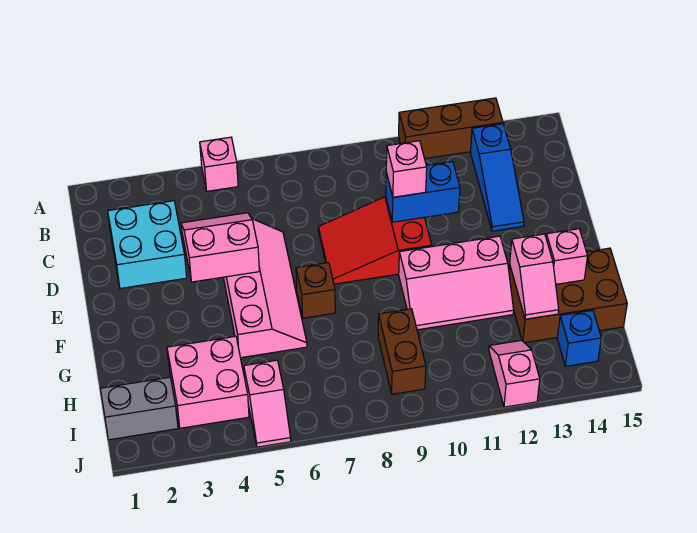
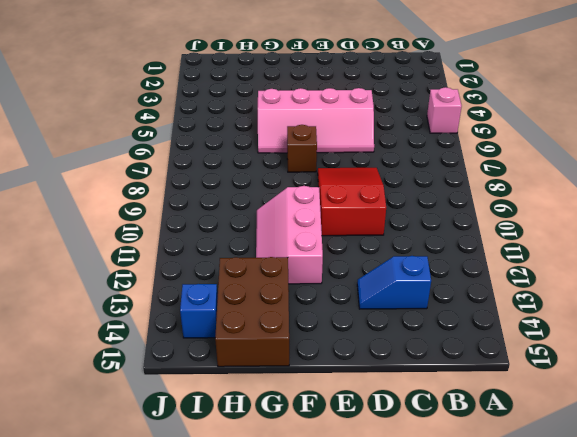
blue 1x2 slope [357,256,431,309] -> blue 1x3 slope [471,124,524,231]
none -> brown 1x3 brick [399,98,503,159]
none -> cyan 2x2 brick [108,201,187,288]
none -> pink 2x2 brick [167,336,249,428]

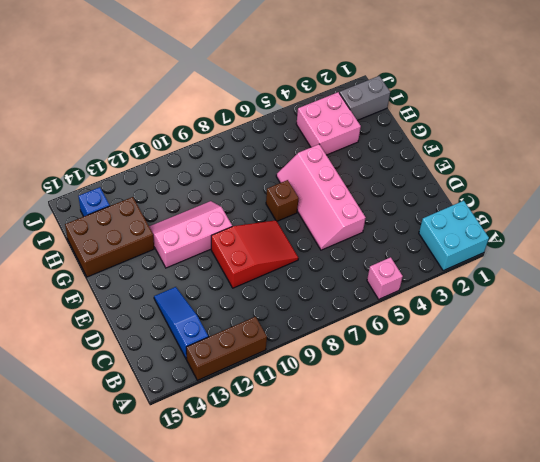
cyan 2x2 brick [419,201,489,271] -> cyan 2x2 brick moved to [108,201,187,288]
none -> brown 1x2 brick [378,309,426,394]
none -> pink 1x2 slope [244,360,291,447]
none -> pink 1x2 slope [489,340,540,407]

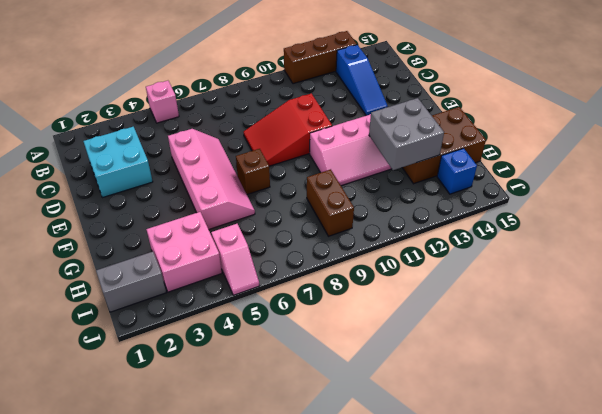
grey 2x2 brick [369,98,444,170] -> pink 1x2 slope [510,234,559,319]
none -> pink 1x2 slope [489,340,540,407]
none -> pink 2x2 slope [181,213,259,282]
none -> blue 1x2 brick [386,161,460,222]

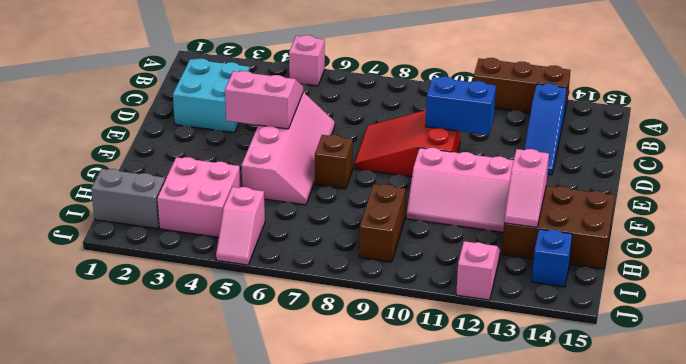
none -> pink 1x1 brick [546,229,587,284]
none -> pink 1x1 brick [386,141,427,197]

